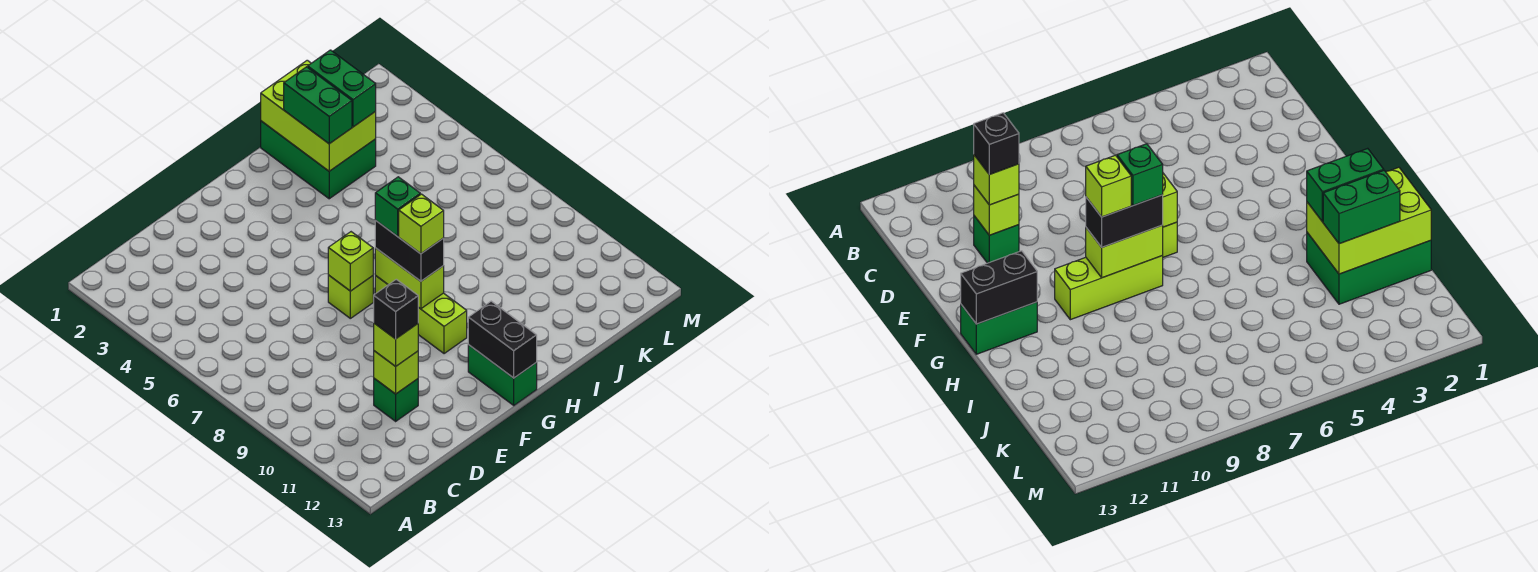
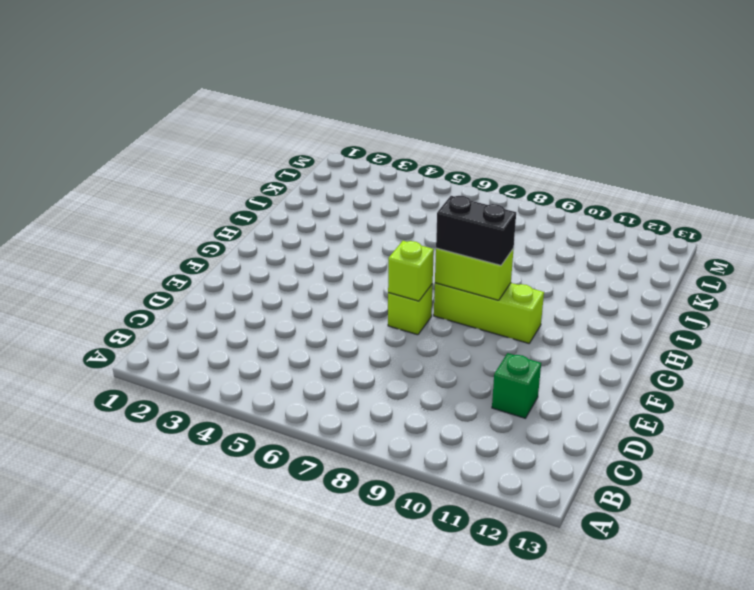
none -> green 1x2 brick [468,345,537,405]
none -> green 2x3 brick [261,121,376,199]
none -> lime 1x1 brick [374,351,418,394]

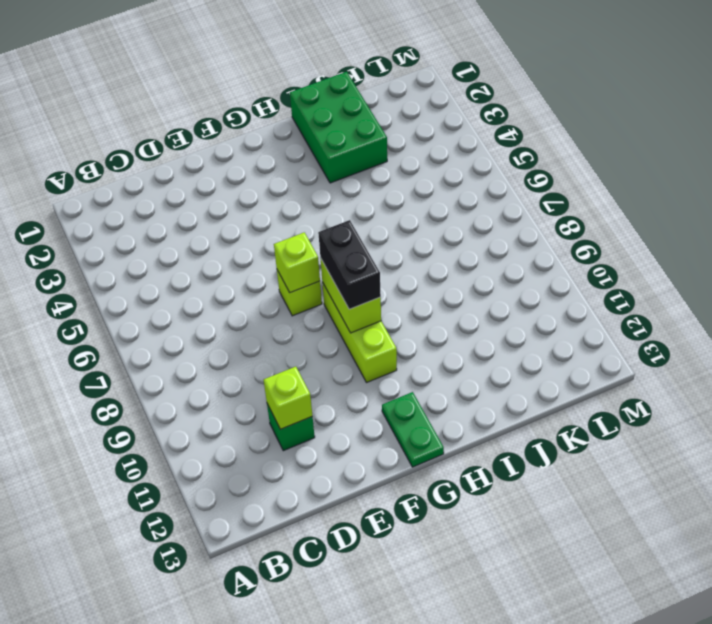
green 1x2 plate [382,392,444,467] -> green 1x2 brick [468,345,537,405]
none -> black 1x2 brick [468,301,537,378]
none -> lime 2x3 brick [261,60,376,171]
none -> lime 1x1 brick [374,323,418,366]

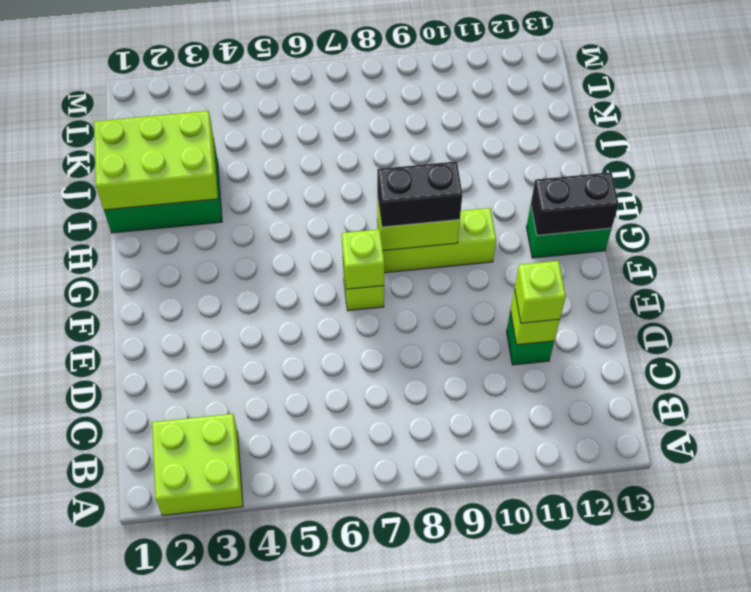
lime 2x2 brick [152,414,243,515] -> none
none -> green 1x2 brick [284,67,352,144]
none -> green 1x2 brick [308,50,376,127]
none -> black 1x1 brick [374,279,418,339]

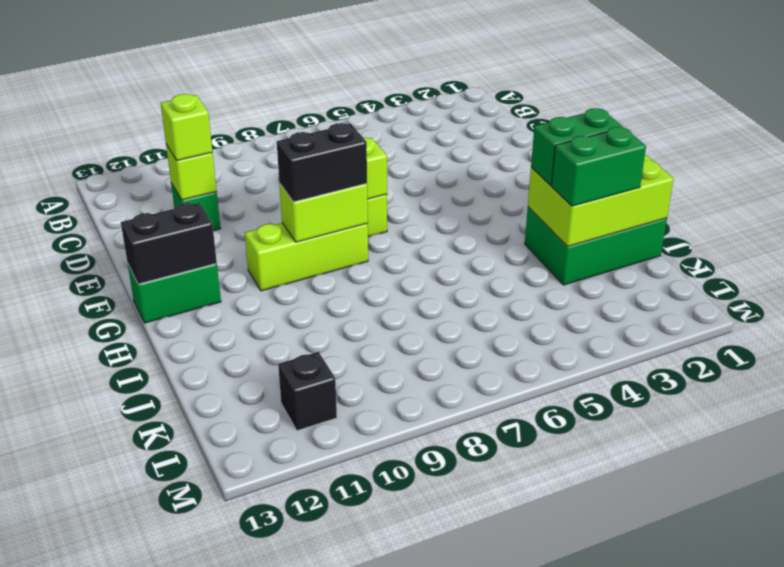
black 1x1 brick [278,352,337,431] -> black 1x1 brick moved to [374,279,418,339]
none -> green 1x1 brick [375,177,420,236]
none -> lime 1x1 brick [399,194,444,254]

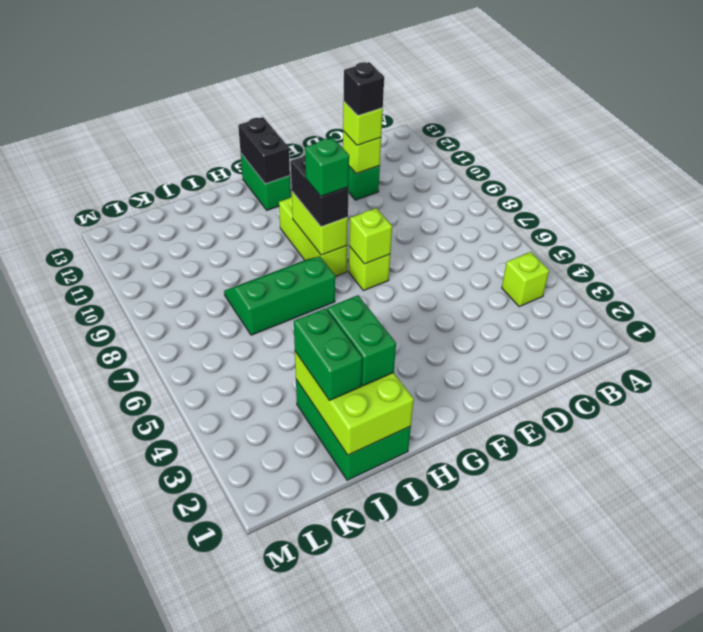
lime 1x1 brick [502,252,549,307] -> lime 1x1 brick moved to [399,194,444,254]
green 2x3 slope [224,257,335,335] -> none

